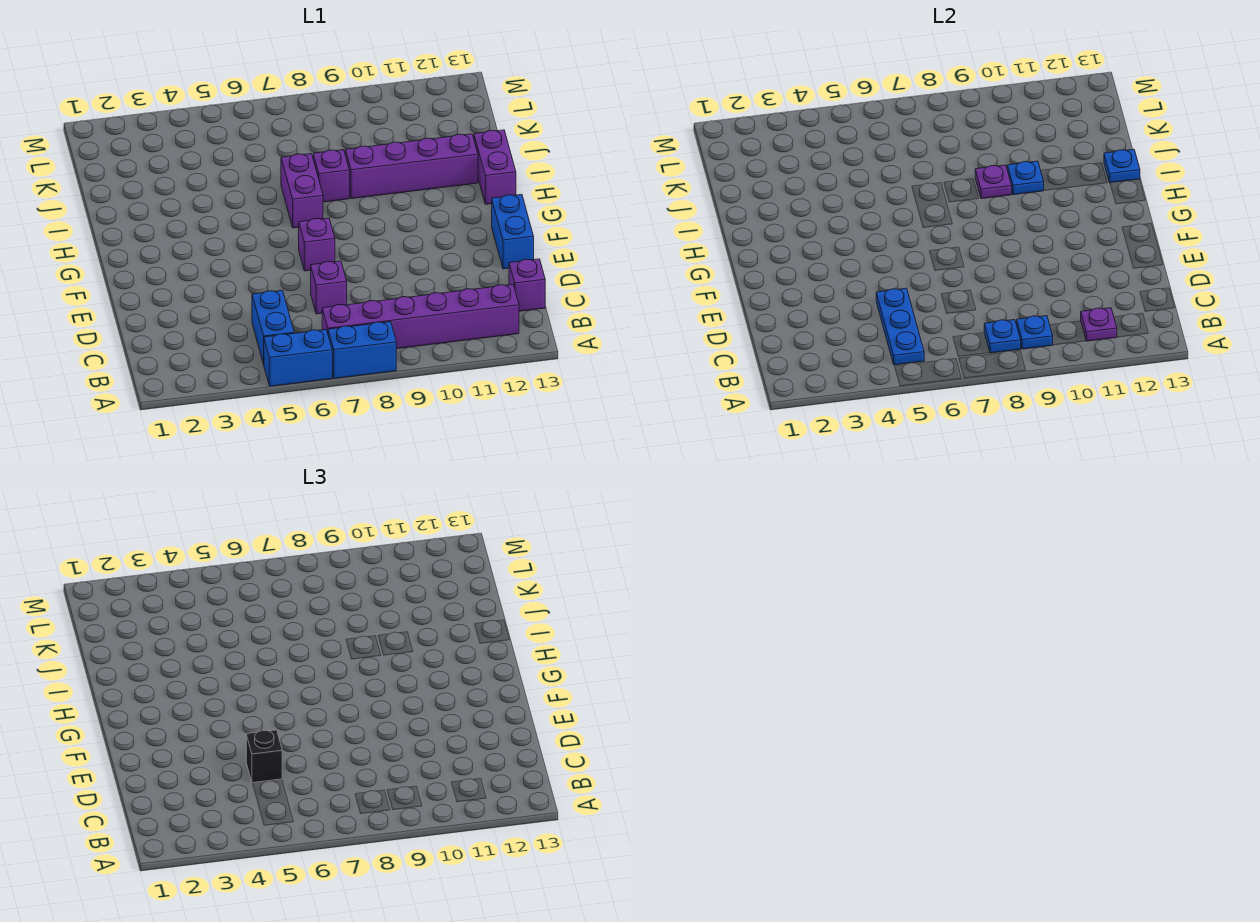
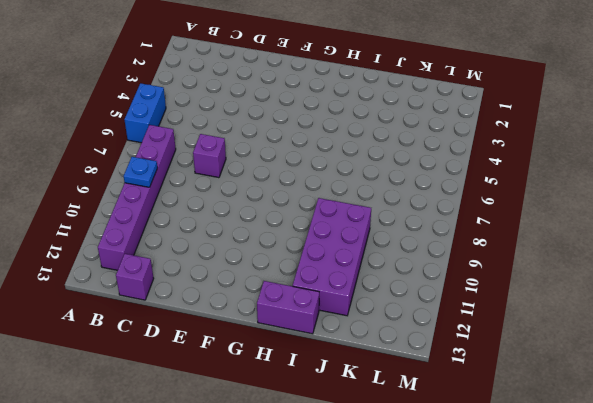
purple 2x4 brick [293,198,371,316] -> purple 1x4 brick [345,134,478,199]
none -> blue 1x2 brick [328,322,396,378]
none -> blue 1x2 brick [252,290,294,364]
none -> blue 1x2 brick [492,194,534,269]

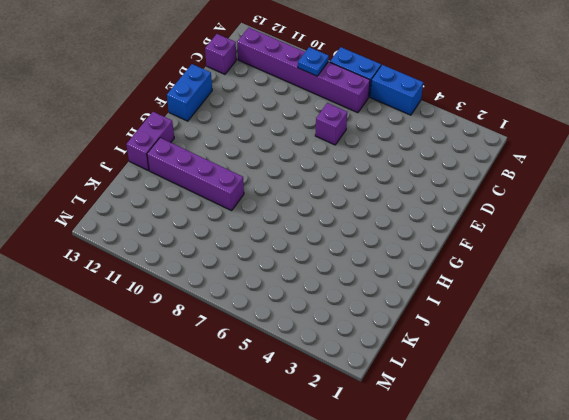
none -> blue 1x2 brick [252,290,294,364]
none -> purple 1x1 brick [299,218,335,271]
none -> purple 1x2 brick [281,154,323,228]

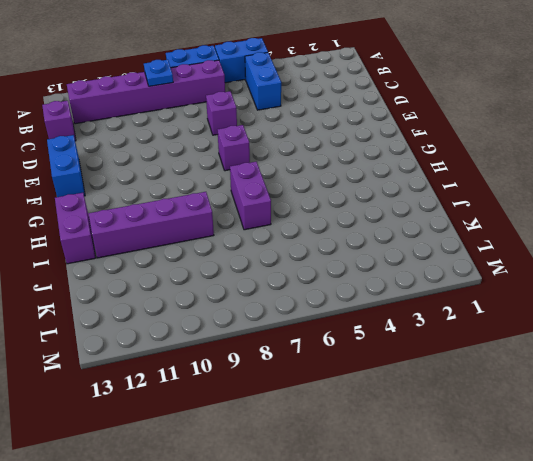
none -> purple 1x1 brick [313,150,349,202]
none -> blue 1x3 plate [876,288,924,365]
none -> blue 1x1 plate [984,320,1021,353]

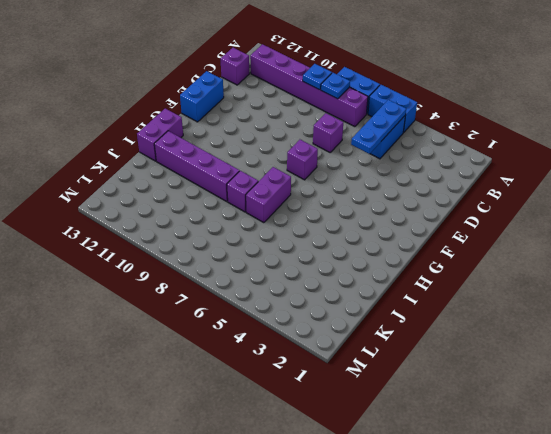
none -> purple 1x1 plate [1081,308,1117,341]
none -> purple 1x1 plate [975,165,1012,199]
none -> blue 1x1 plate [1007,161,1044,195]

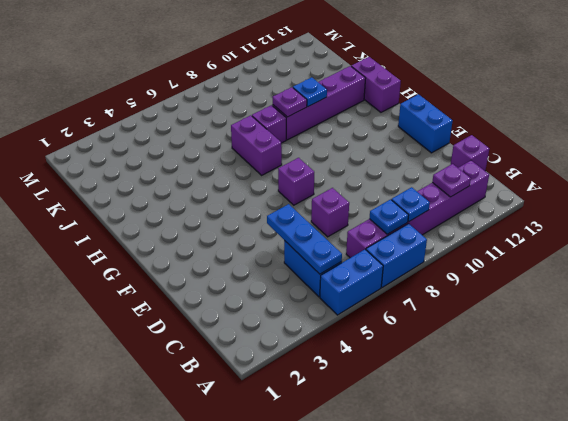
none -> blue 1x1 plate [1104,149,1140,183]
none -> black 1x1 brick [246,730,282,783]

